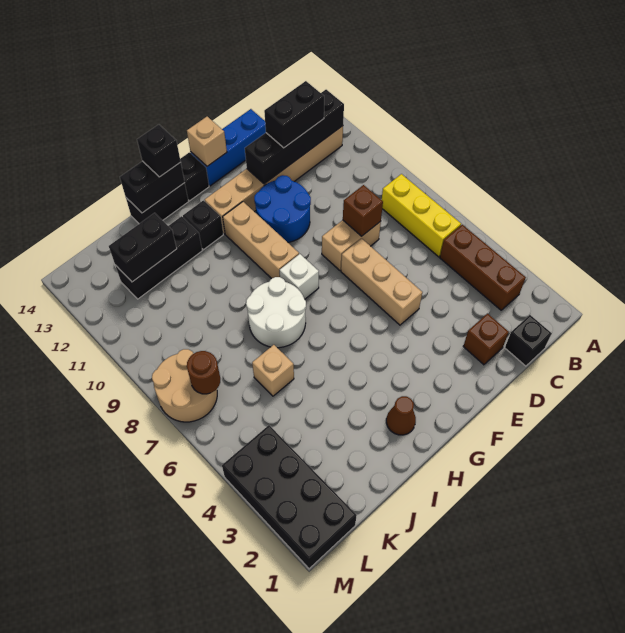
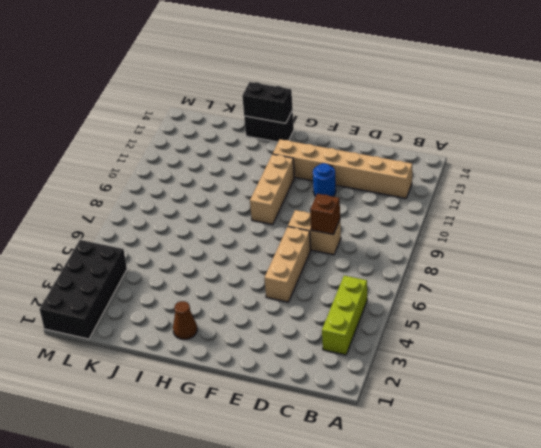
lime 1x3 brick [322,276,367,355] -> brown 1x3 brick [440,225,526,310]
blue 1x1 round brick [313,163,336,197] -> blue 2x2 round brick [254,175,311,242]
none -> yellow 1x3 brick [382,174,461,257]
none -> black 1x1 brick [505,315,552,366]
none -> brown 1x1 brick [463,314,509,365]

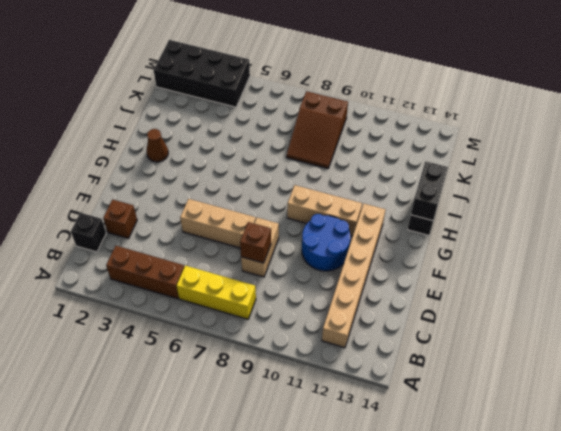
brown 2x3 slope [286,91,348,168] -> tan 2x2 round brick [152,349,217,422]
none -> blue 1x3 brick [191,109,266,186]
none -> white 1x1 brick [280,254,319,299]
none -> black 1x1 brick [180,152,209,201]

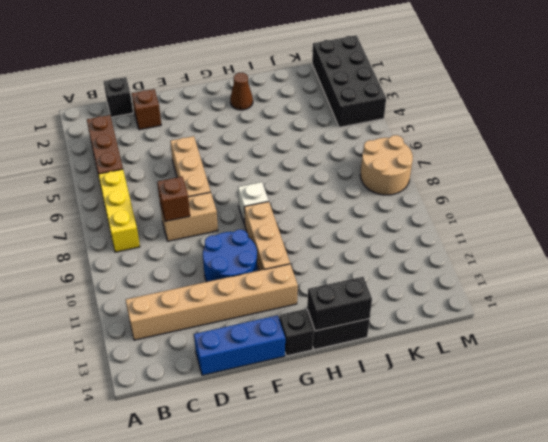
none -> white 2x2 round brick [246,277,306,348]
none -> black 1x1 brick [183,200,223,250]
none -> black 1x3 brick [115,216,202,299]

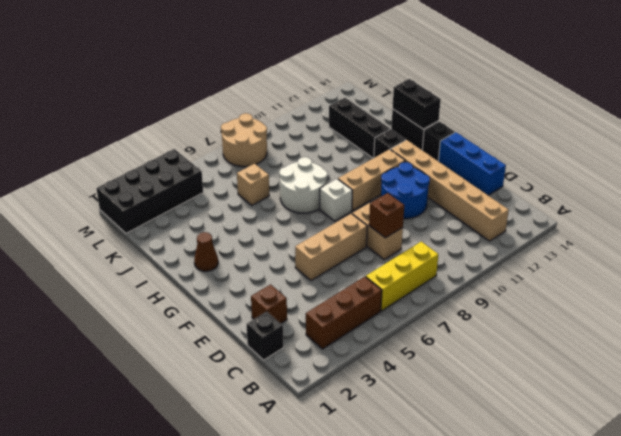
none -> black 1x4 brick [245,90,344,184]
none -> tan 1x1 brick [187,117,227,166]
none -> black 1x2 brick [109,213,177,282]

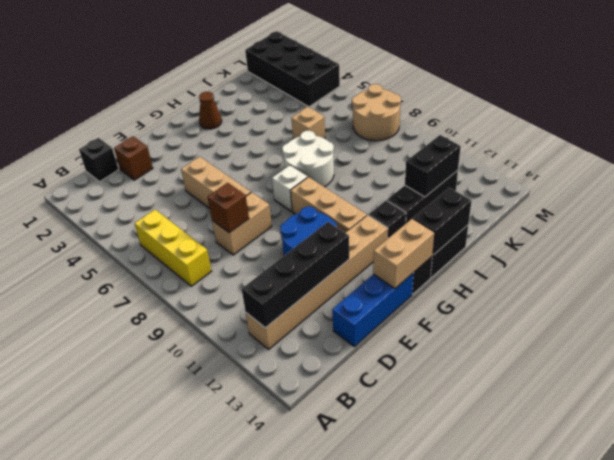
tan 1x2 brick [373,218,435,289] -> tan 1x1 brick [187,117,227,166]
none -> brown 1x3 brick [440,225,526,310]
none -> brown 1x1 round brick [187,351,220,394]
none -> black 1x2 brick [264,81,324,148]

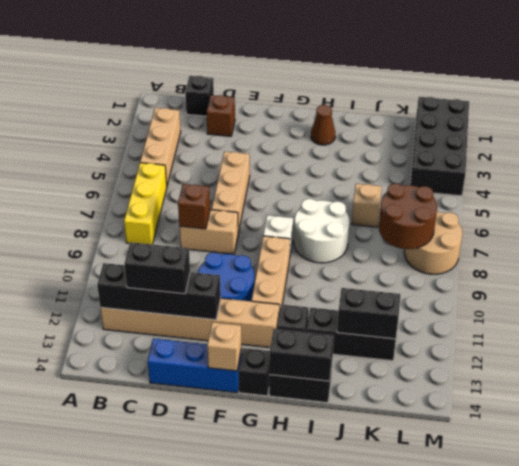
tan 1x3 brick [140,108,181,185] -> brown 1x3 brick [440,225,526,310]
brown 2x2 round brick [379,183,437,249] -> brown 1x1 round brick [187,351,220,394]
none -> black 1x1 brick [137,125,181,177]

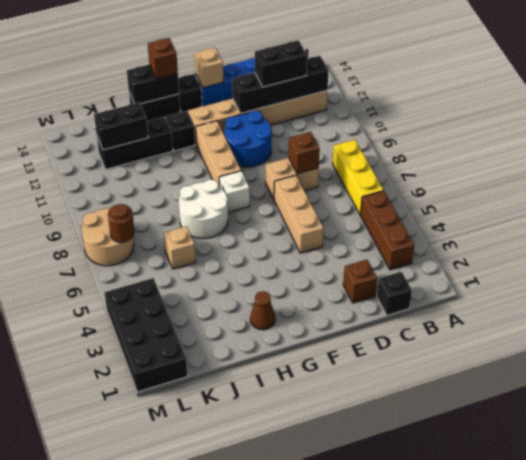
brown 1x1 brick [148,38,178,79] -> black 1x1 brick [137,125,181,177]

